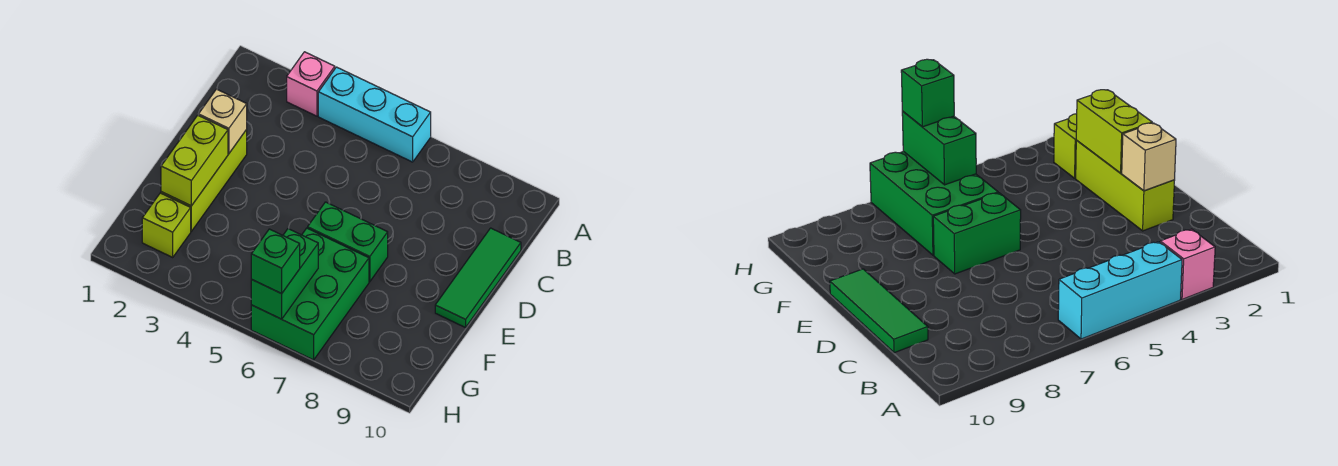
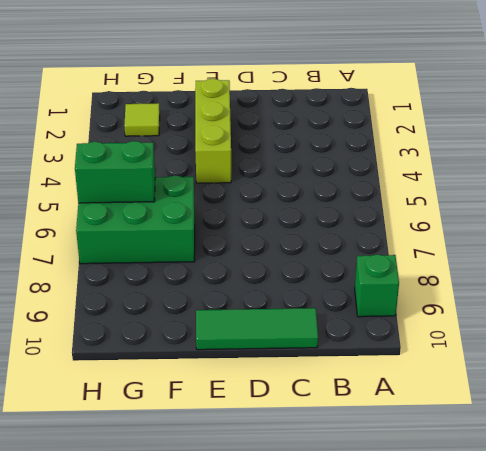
green 1x1 brick [355,254,399,317] -> green 1x1 brick moved to [251,229,300,294]
lime 1x3 brick [195,79,231,183] -> lime 1x3 brick turned to [161,130,247,231]
lime 1x1 tile [124,103,160,136] -> lime 1x1 brick [142,193,191,257]
none -> pink 1x1 brick [287,52,335,116]
none -> cyan 1x3 brick [318,67,431,162]

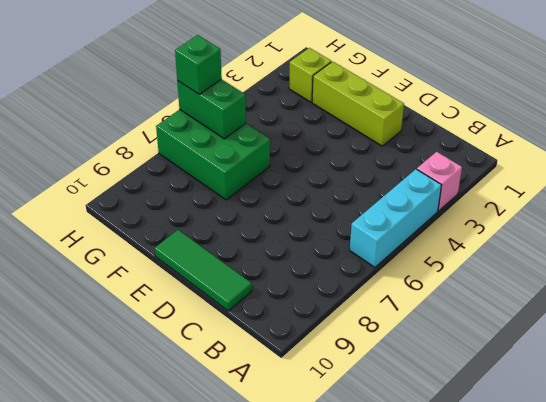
none -> green 1x2 brick [308,202,388,282]
none -> tan 1x1 brick [198,89,247,154]

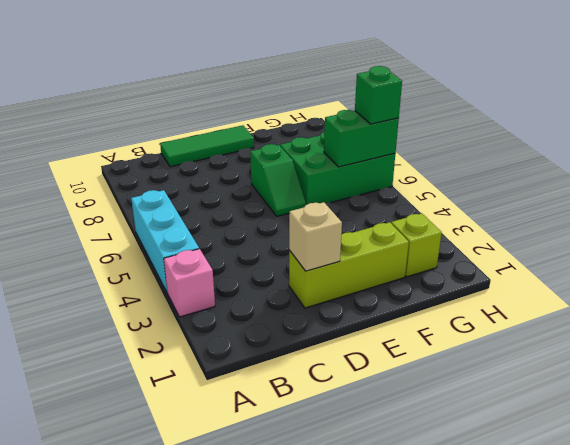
green 1x2 slope [250,144,306,216] -> green 1x2 brick [308,202,388,282]
none -> lime 1x2 brick [161,115,228,206]

